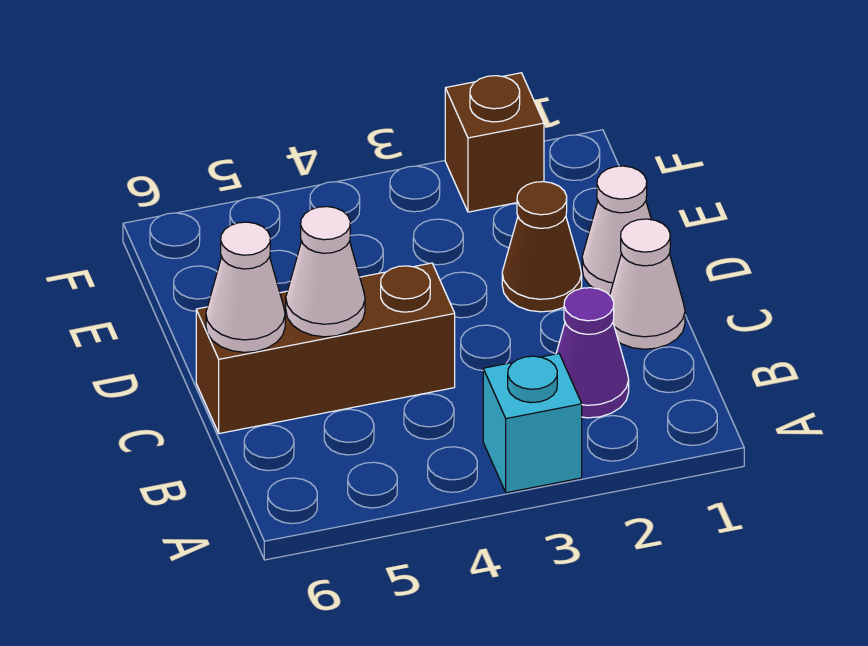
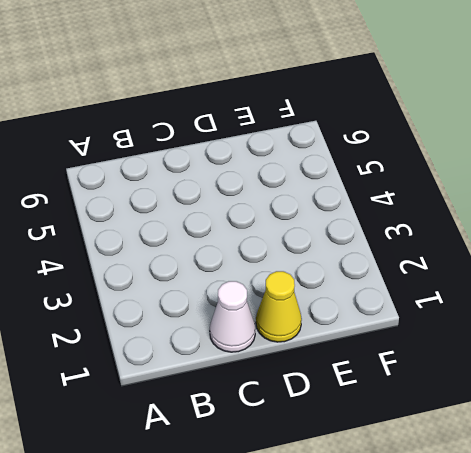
yellow 1x1 cone [256,271,302,342] -> white 1x1 cone [582,166,651,295]
none -> cyan 1x1 brick [483,354,582,493]
none -> purple 1x1 cone [556,288,629,418]

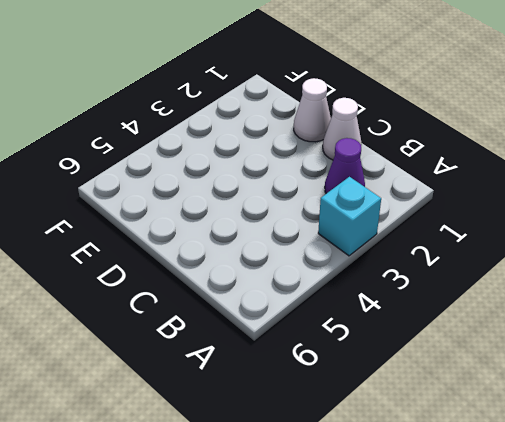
none -> brown 1x3 brick [196,263,455,434]
none -> brown 1x1 cone [502,182,582,312]

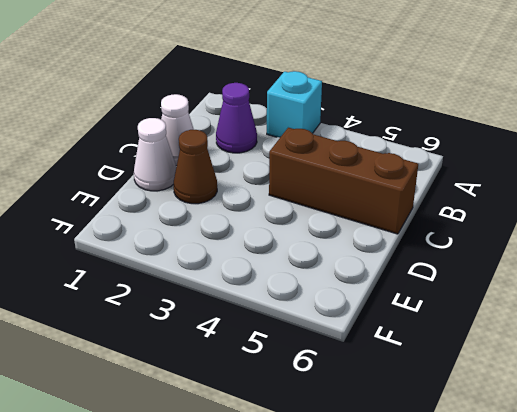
none -> brown 1x1 brick [445,73,544,212]
none -> white 1x1 cone [286,207,365,337]

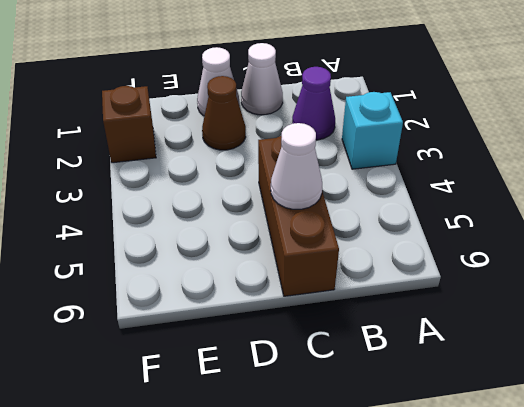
none -> white 1x1 cone [206,222,285,352]

